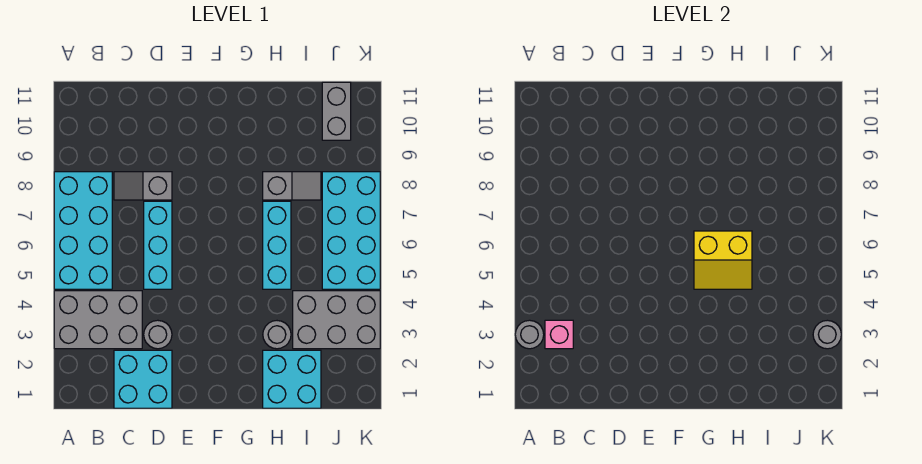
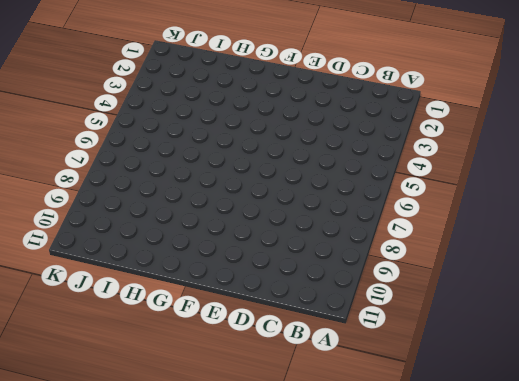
none -> grey 2x3 brick [54,291,142,349]
none -> cyan 2x4 brick [54,172,112,289]
none -> cyan 2x2 brick [114,350,172,408]

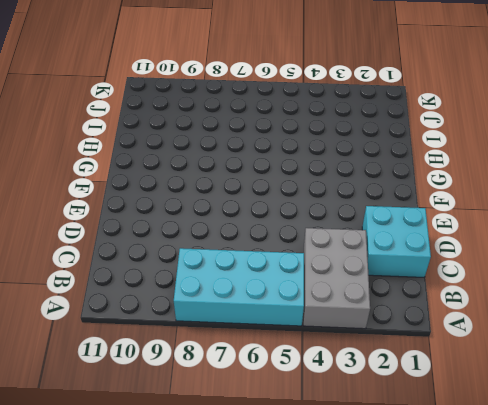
none -> grey 1x2 slope [114,172,172,200]
none -> grey 1x1 round brick [144,320,172,349]
none -> cyan 1x3 brick [144,201,172,289]

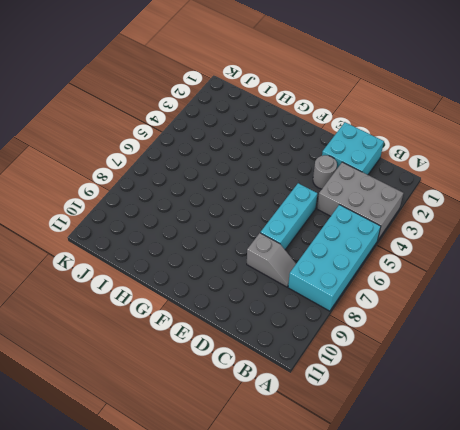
none -> cyan 2x2 brick [263,350,321,408]
none -> grey 1x1 round brick [263,321,291,349]
none -> cyan 1x3 brick [263,201,291,289]

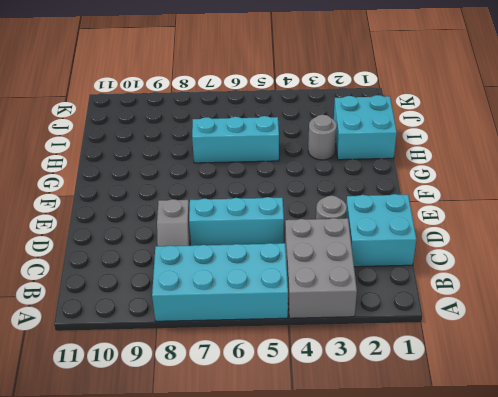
none -> grey 1x2 slope [263,172,321,200]
none -> grey 2x3 brick [293,291,380,349]
none -> cyan 2x4 brick [322,172,380,289]

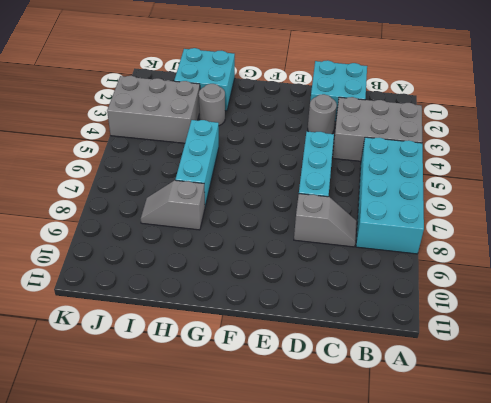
none -> cyan 2x4 brick [322,172,380,289]
none -> grey 1x2 brick [322,82,351,140]
none -> grey 1x1 round brick [515,320,544,349]

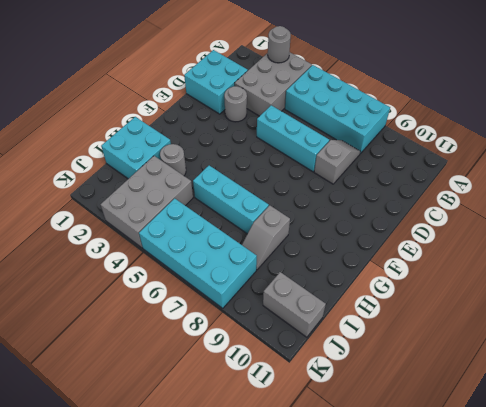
none -> pink 1x1 brick [545,320,573,349]
none -> yellow 2x2 slope [694,231,752,289]
none -> grey 1x1 round brick [813,320,841,349]

